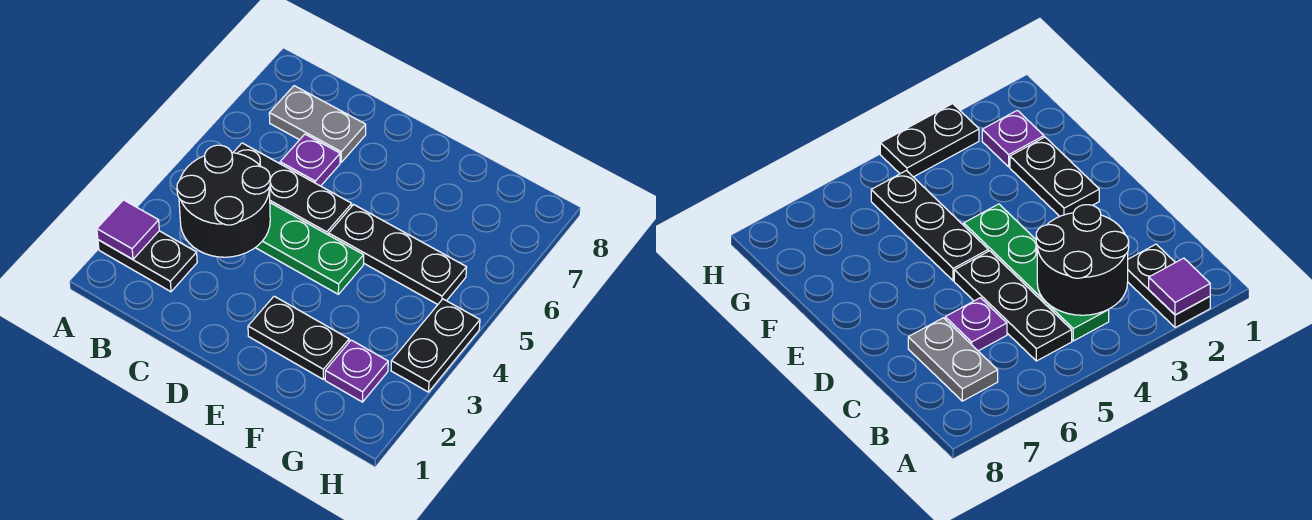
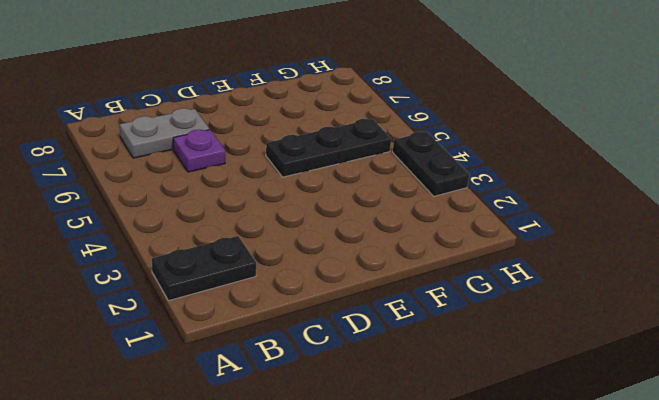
none -> green 1x4 plate [255,203,364,294]
none -> black 1x3 plate [233,143,352,235]

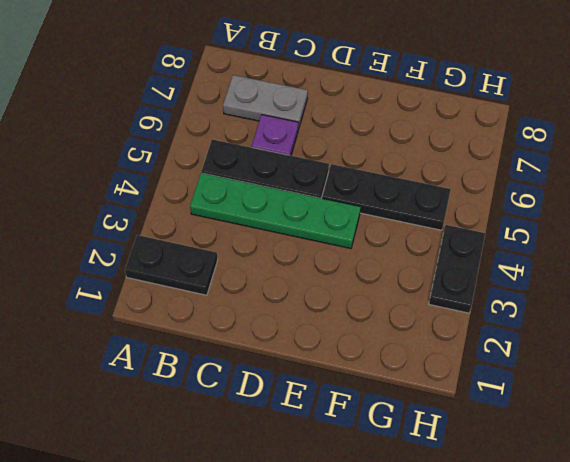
none -> black 1x2 plate [248,296,349,379]
none -> purple 1x1 plate [325,340,388,402]

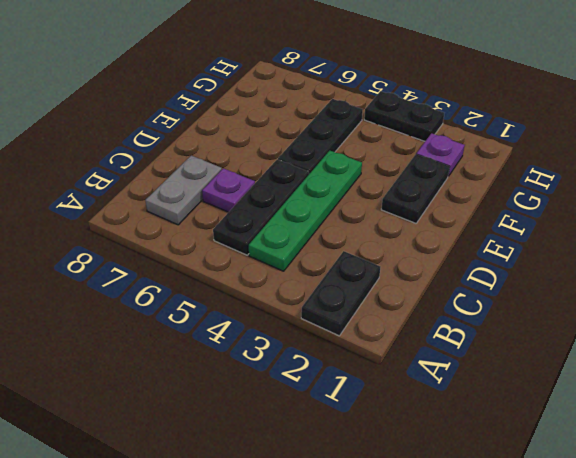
none -> purple 1x1 tile [97,200,159,259]
none -> black 2x2 round brick [177,145,270,257]

